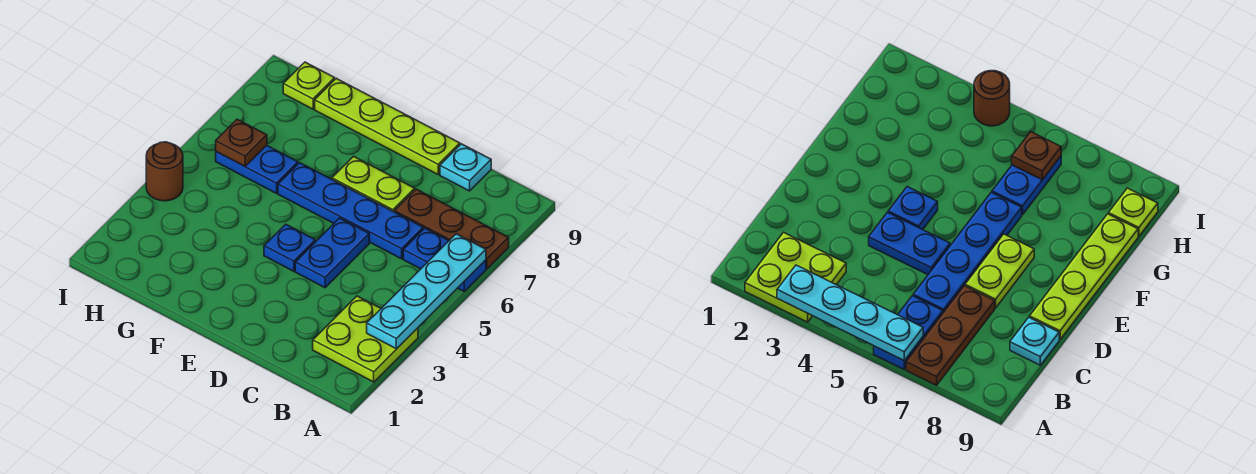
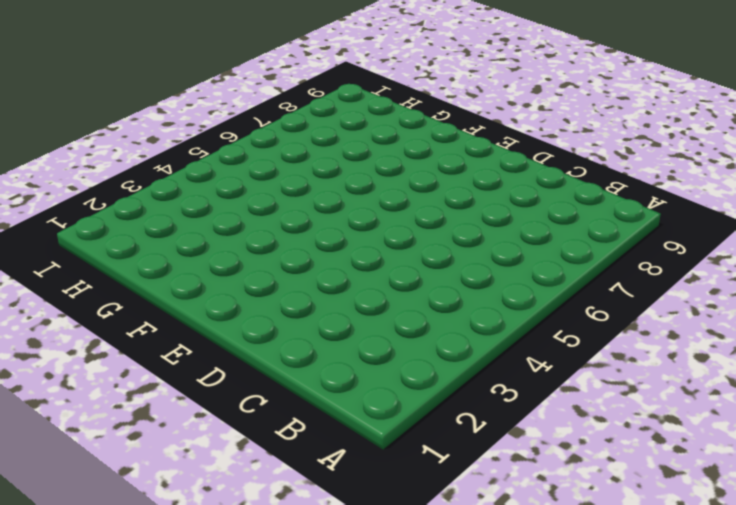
none -> lime 2x2 plate [313,296,418,382]
none -> blue 1x2 plate [403,228,486,291]
none -> brown 1x3 plate [395,189,509,269]

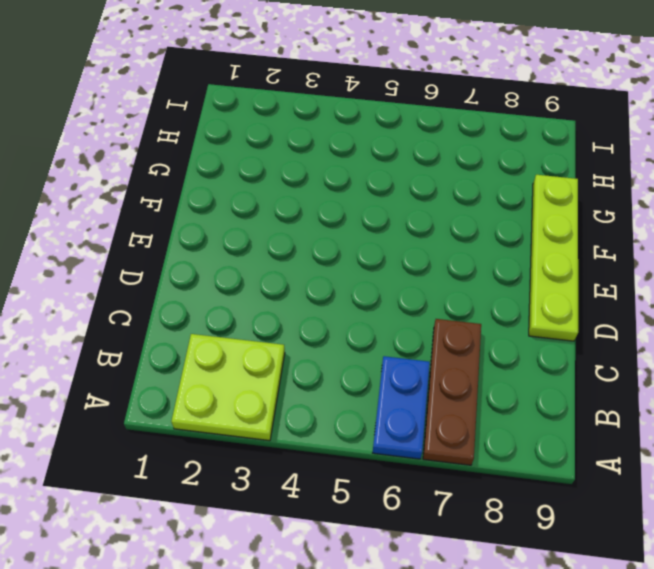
none -> blue 1x4 plate [278,163,423,259]
none -> cyan 1x1 plate [440,144,491,191]
none -> blue 1x2 plate [295,218,369,288]

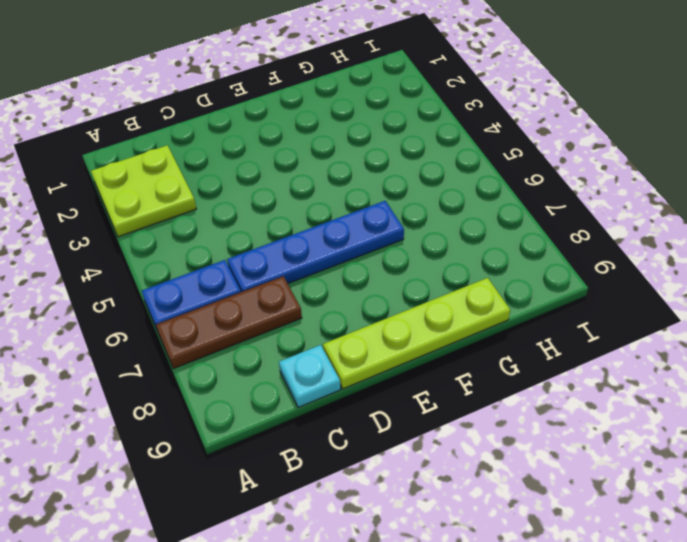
none -> blue 1x2 plate [295,218,369,288]
none -> lime 1x2 plate [332,156,415,212]
none -> blue 1x1 plate [264,224,315,271]

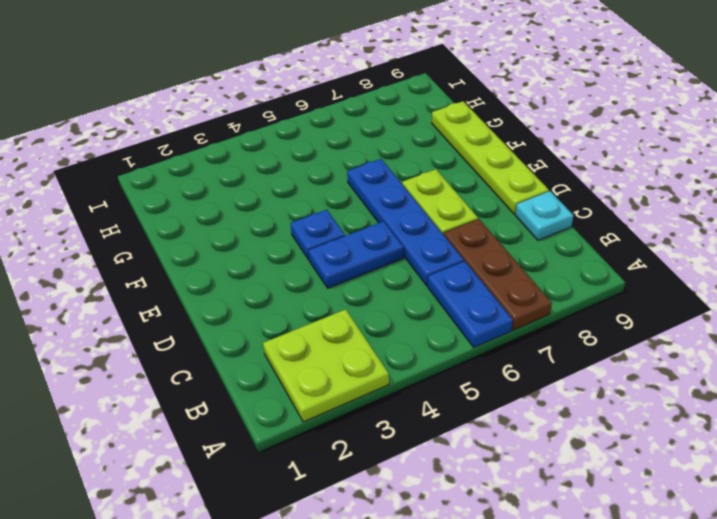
none -> blue 1x2 plate [216,145,298,193]
none -> lime 1x1 plate [283,62,335,109]
none -> brown 1x1 round brick [146,142,183,201]

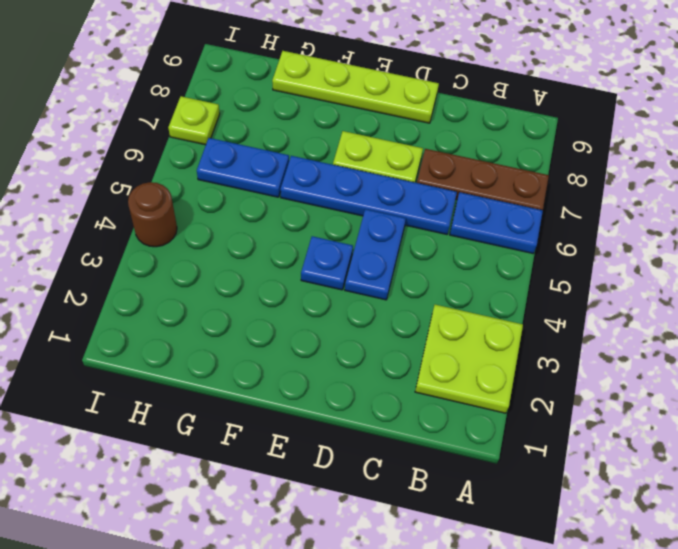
lime 1x1 plate [168,96,220,145] -> lime 1x1 plate moved to [283,62,335,109]
none -> cyan 1x1 plate [440,144,491,191]
none -> cyan 1x4 plate [367,234,486,349]
none -> brown 1x1 plate [216,119,267,166]

